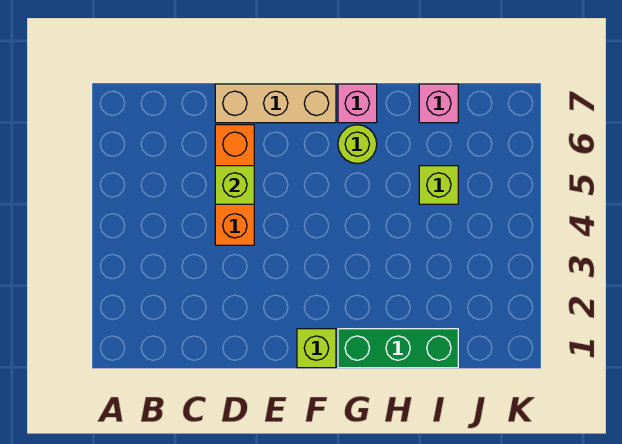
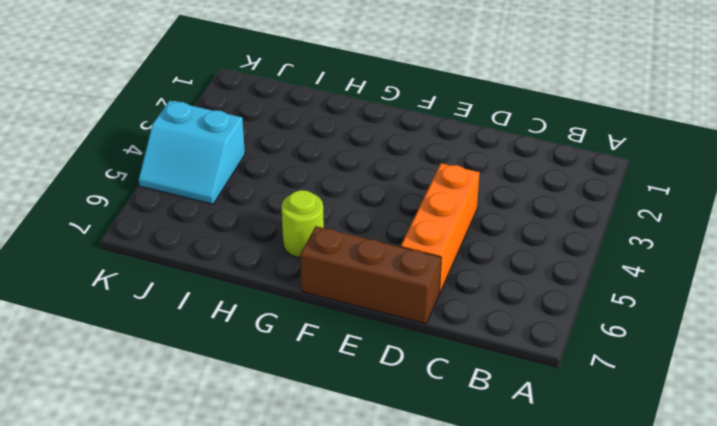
brown 1x3 brick [300,226,441,324] -> tan 1x3 brick [215,84,336,123]
cyan 2x2 slope [139,101,245,204] -> none
none -> lime 1x1 brick [297,329,336,368]
none -> green 1x3 brick [338,329,458,368]

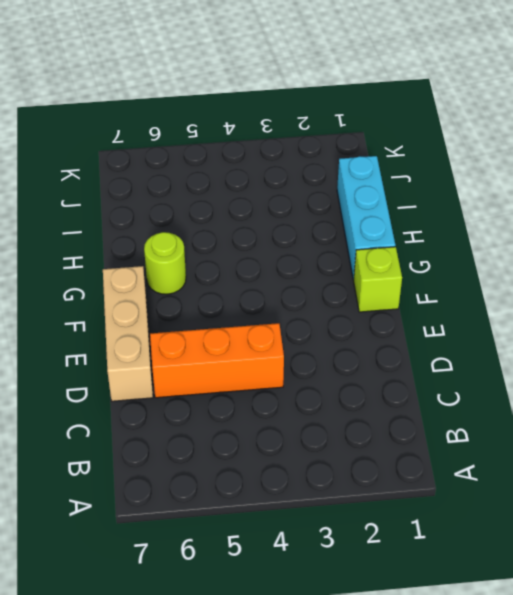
cyan 1x3 brick [337,156,395,280] -> green 1x3 brick [338,329,458,368]
none -> pink 1x1 brick [338,84,377,123]
none -> lime 1x1 brick [419,166,458,204]

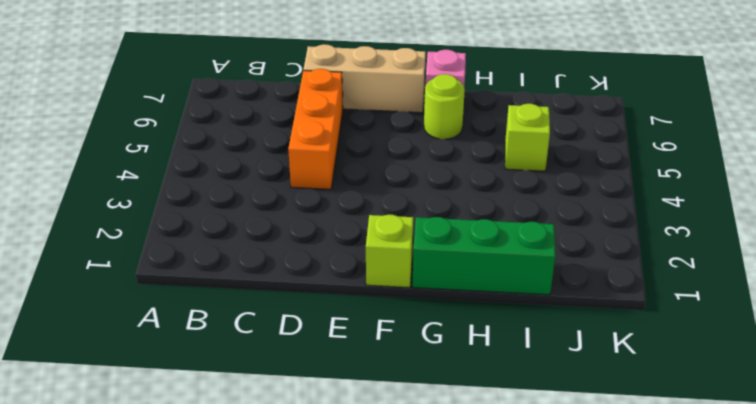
none -> pink 1x1 brick [419,84,458,123]
none -> lime 1x1 brick [215,166,254,204]

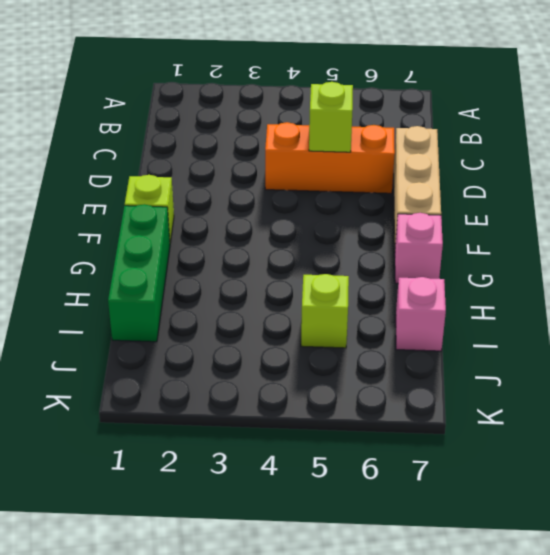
none -> lime 1x1 round brick [338,125,377,164]

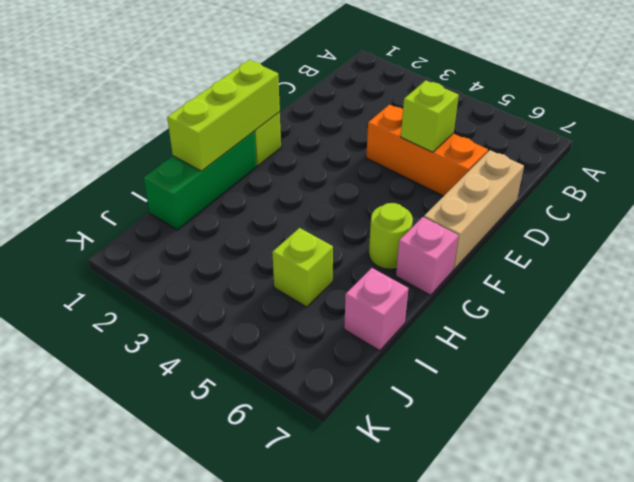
lime 1x3 brick [167,60,280,171] -> none

